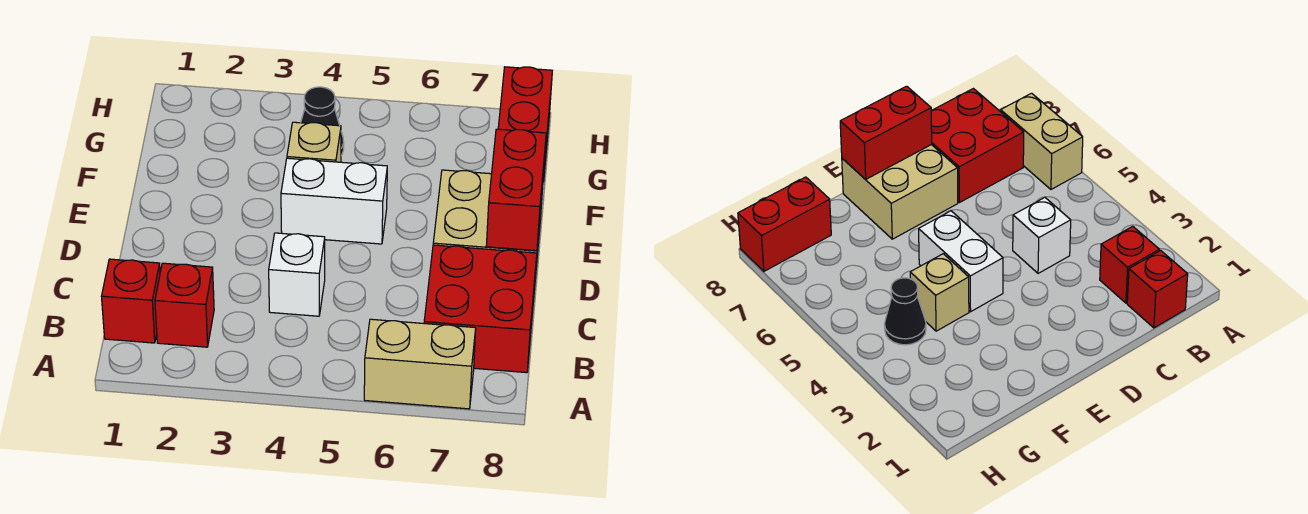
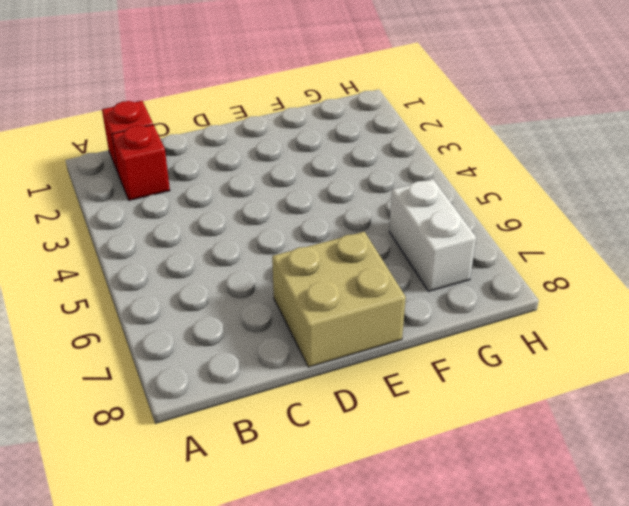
white 1x2 brick [389,179,476,292] -> white 1x2 brick moved to [281,158,387,244]
none -> tan 1x2 brick [364,319,476,409]
none -> red 2x2 brick [424,245,537,373]

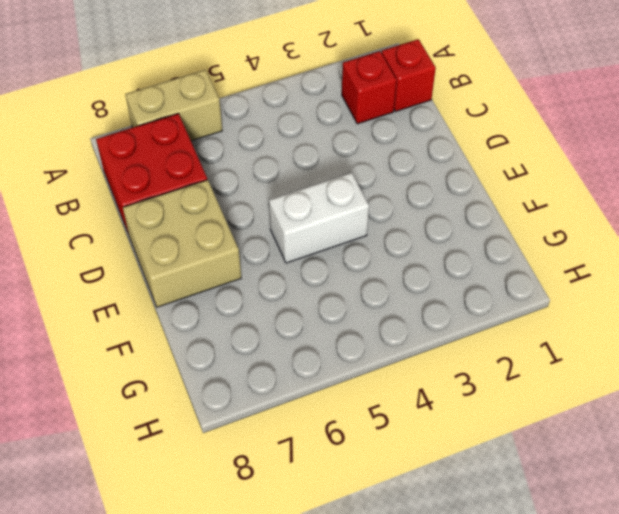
none -> white 1x1 brick [269,233,325,316]
none -> tan 1x1 brick [287,122,341,162]

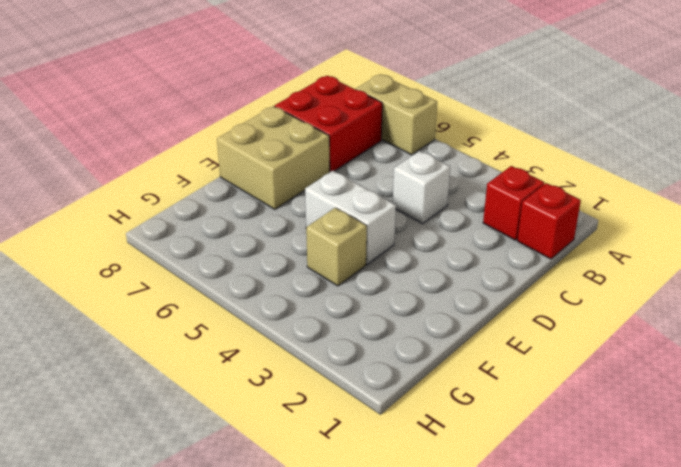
none -> black 1x1 cone [301,87,344,156]
none -> red 1x2 brick [498,67,552,182]

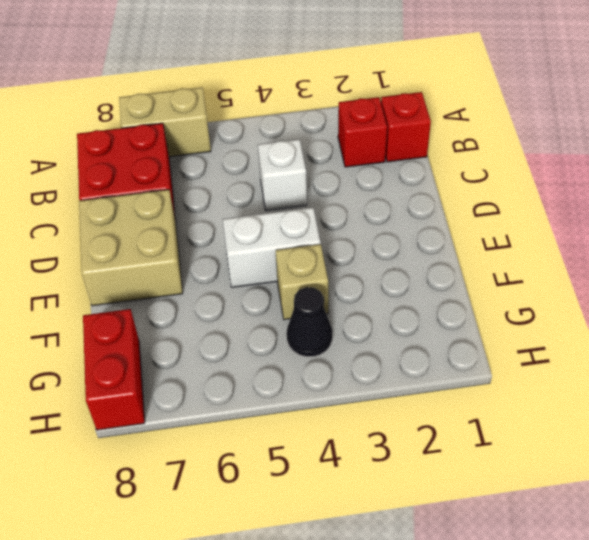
none -> red 1x2 brick [486,129,546,251]

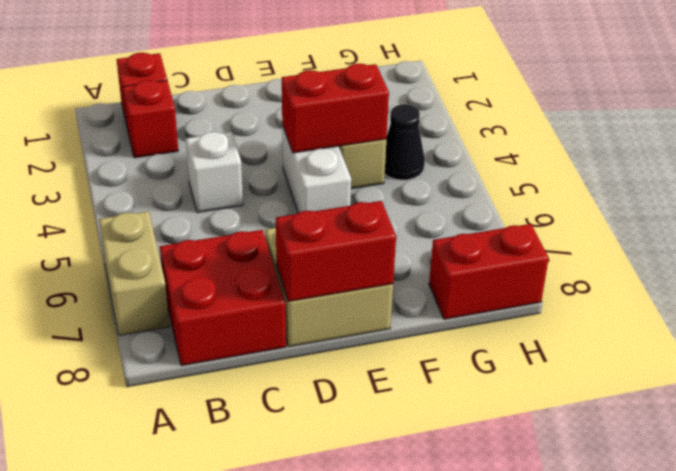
red 1x2 brick [282,64,389,153] -> none

